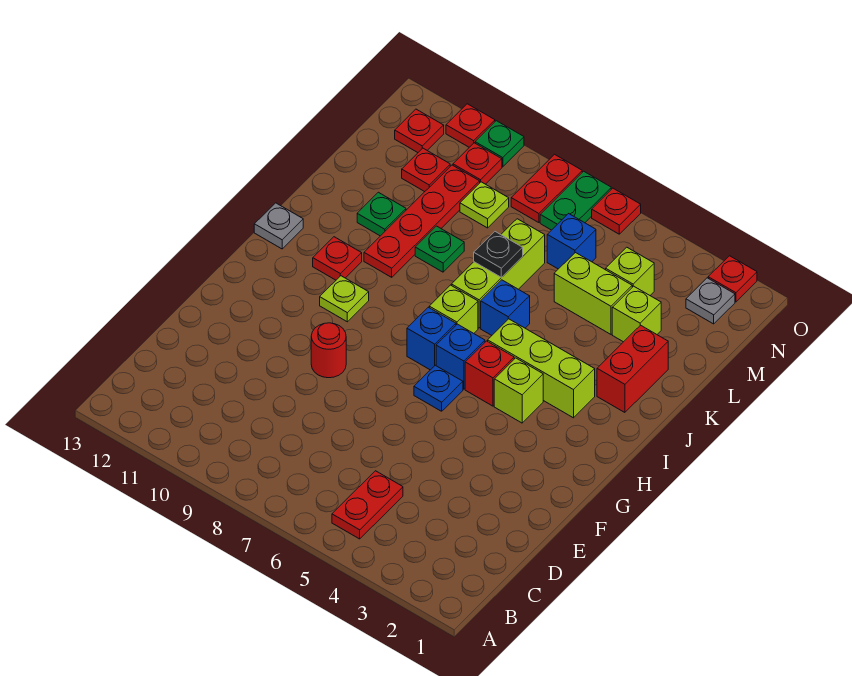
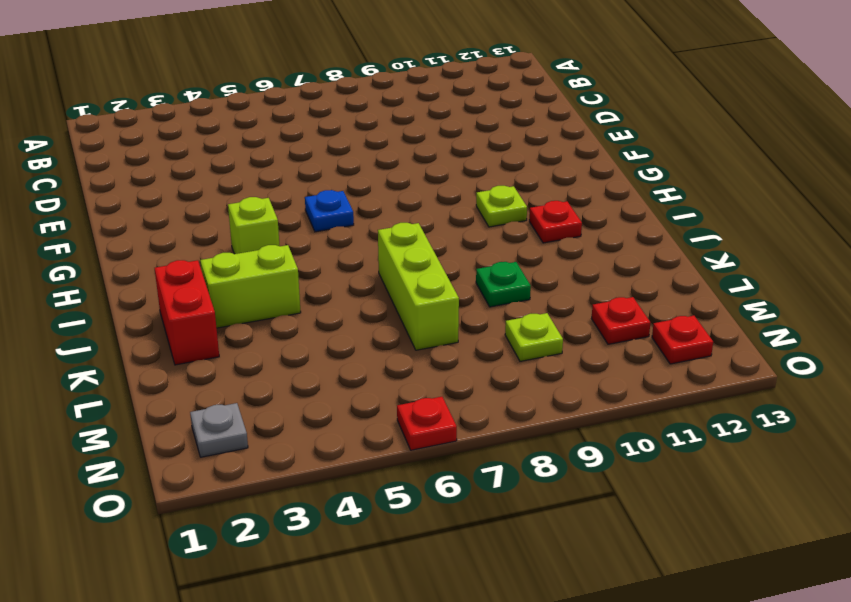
lime 1x2 brick [200,245,301,328] -> lime 1x2 brick moved to [554,253,632,334]
none -> red 1x2 plate [332,471,403,539]
none -> red 1x1 round brick [311,323,346,378]
none -> red 1x1 brick [465,341,514,406]
none -> blue 1x1 brick [436,324,485,389]

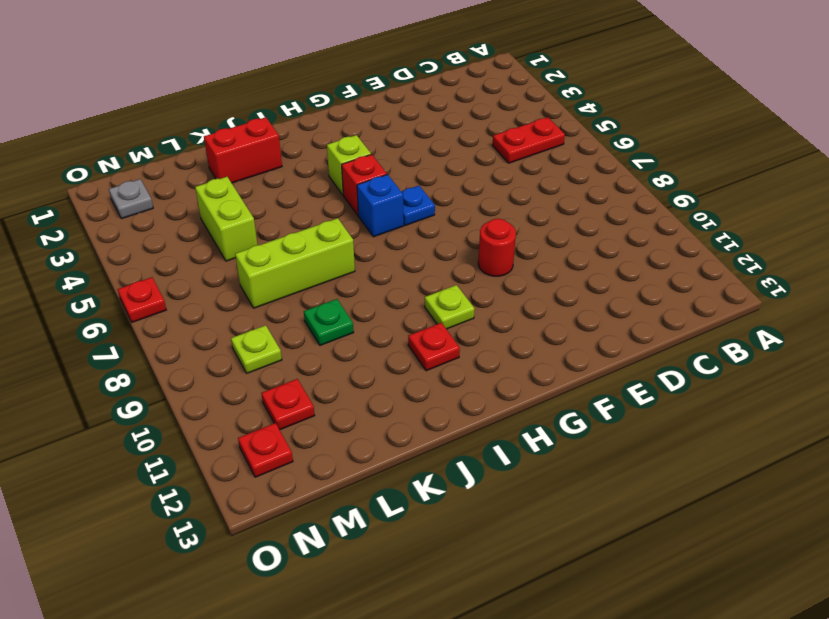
none -> blue 1x1 brick [407,307,456,370]
none -> lime 1x3 brick [488,319,595,418]
none -> lime 1x1 brick [429,285,478,333]
none -> grey 1x1 plate [254,203,303,249]

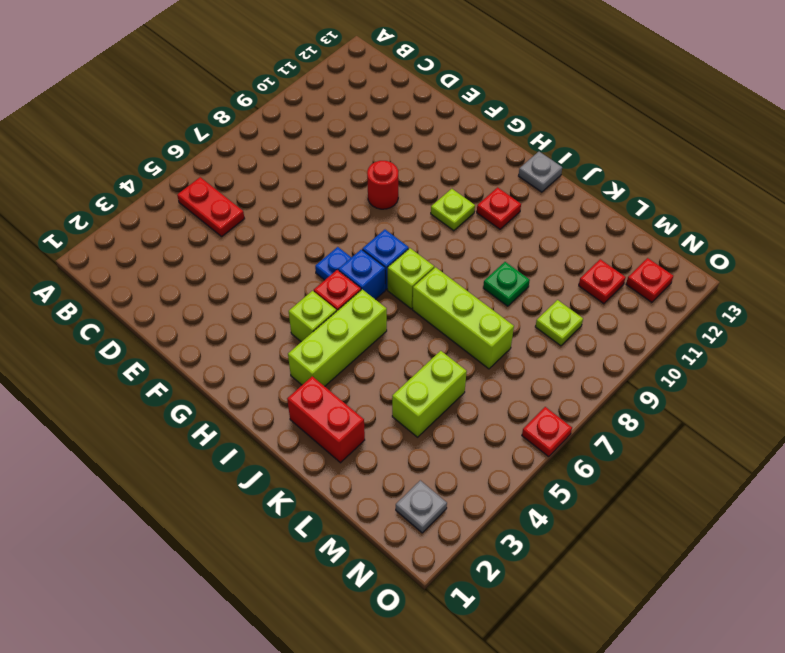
none -> blue 1x1 brick [481,280,530,335]
none -> red 1x4 plate [364,165,480,277]
none -> green 1x1 plate [357,192,406,236]
none -> lime 1x1 brick [612,286,661,342]

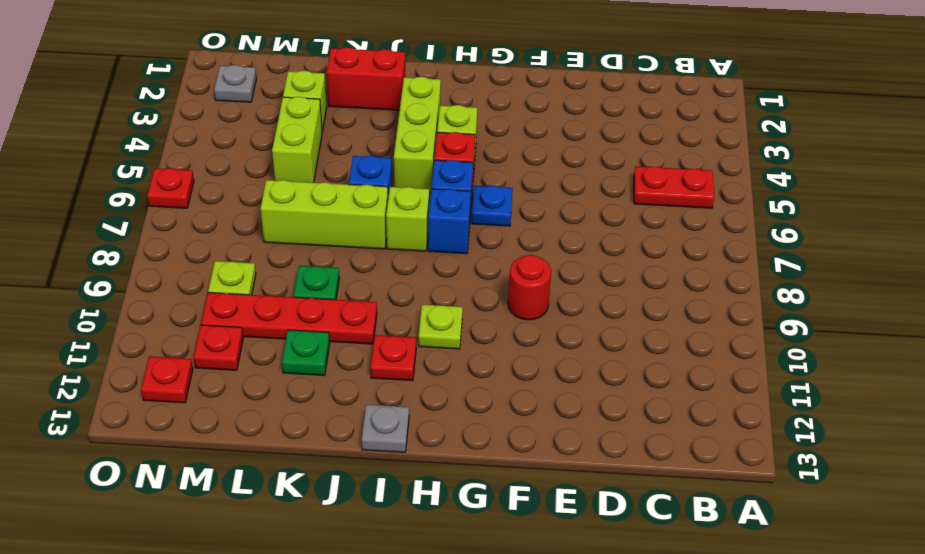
none -> lime 1x1 brick [606,247,654,295]
none -> blue 1x1 brick [547,214,596,269]
none -> green 1x2 plate [540,171,611,230]
none -> red 1x2 plate [511,154,582,223]

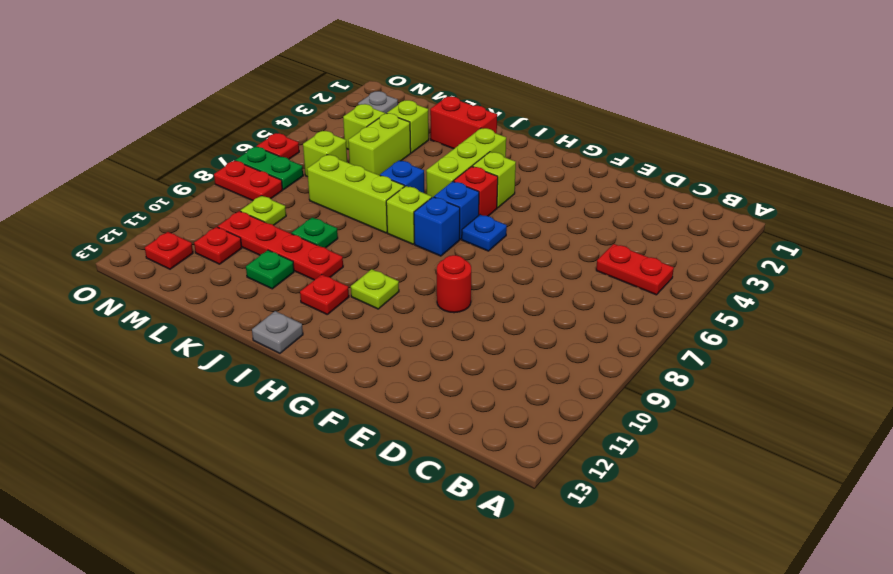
lime 1x1 brick [303,131,347,177] -> blue 1x1 brick [547,214,596,269]
none -> red 1x1 plate [453,143,502,184]
none -> red 1x1 plate [708,256,757,302]
none -> green 1x1 plate [475,121,524,167]
none -> red 1x1 plate [446,104,495,147]

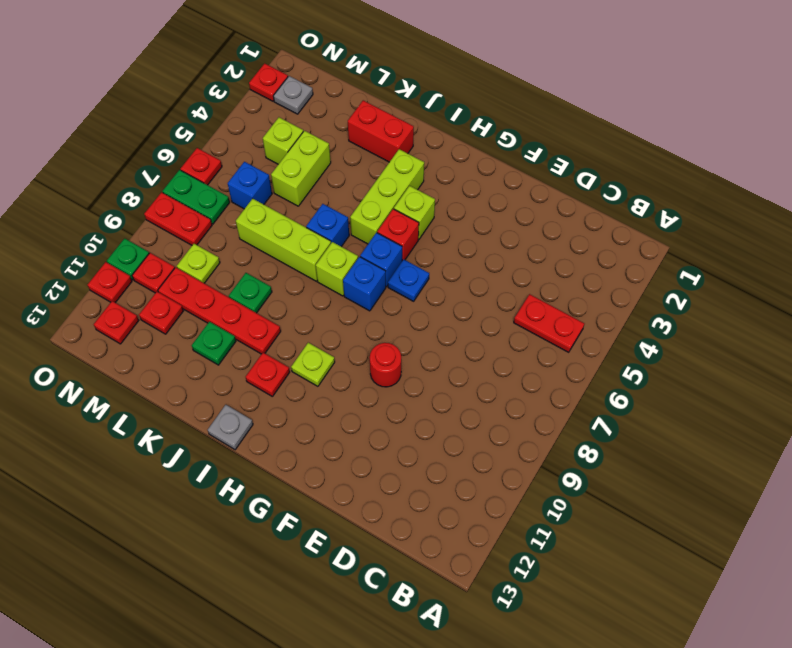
none -> lime 1x1 brick [612,286,661,342]
none -> black 1x1 plate [474,232,523,278]

